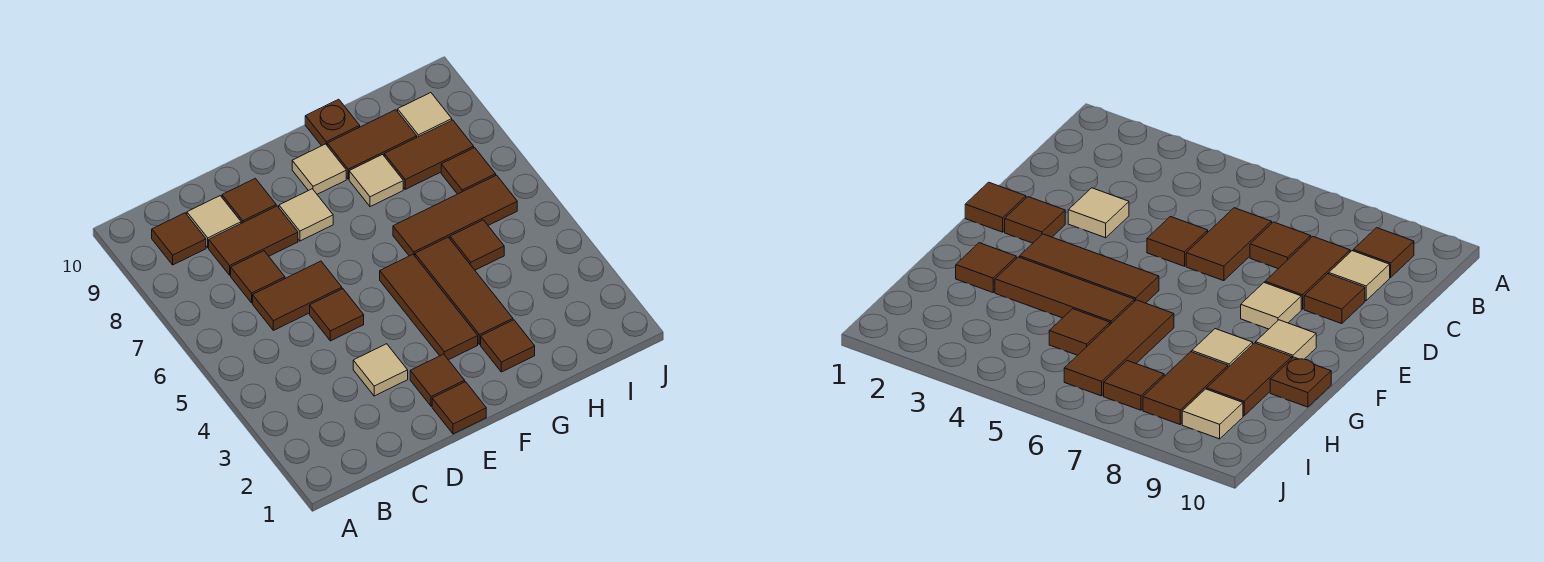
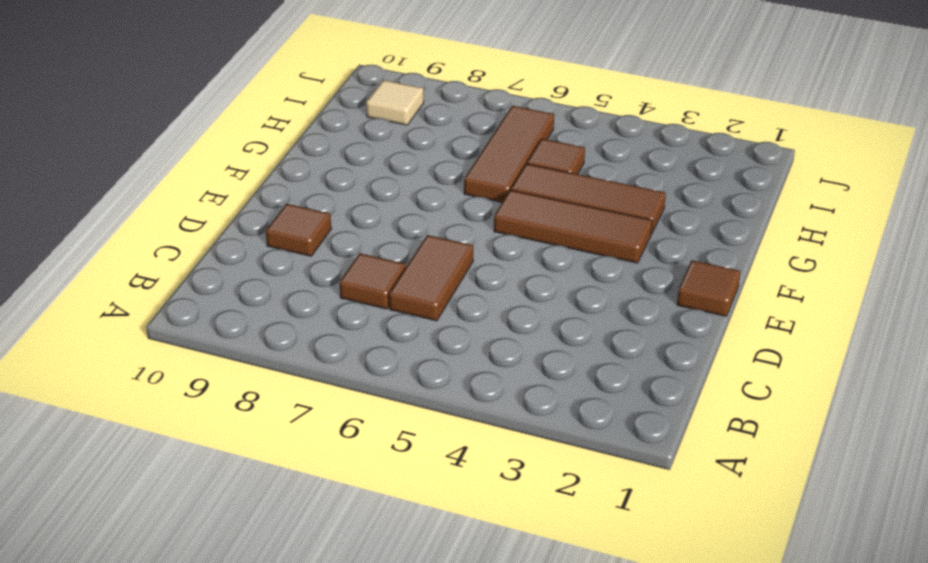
none -> brown 1x1 tile [152,213,206,265]
none -> brown 1x2 tile [209,206,298,275]
none -> tan 1x1 tile [187,196,241,248]

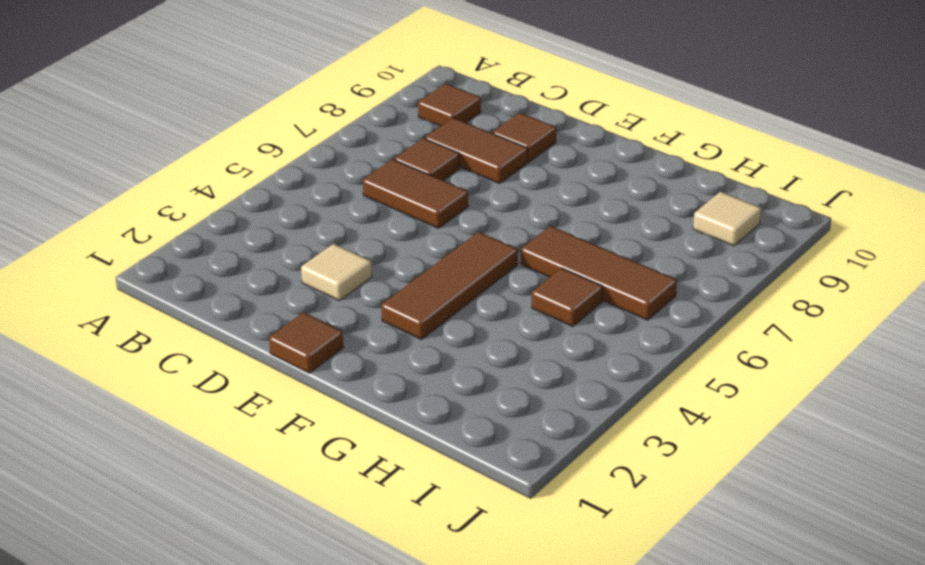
none -> tan 1x1 tile [187,196,241,248]
none -> brown 1x1 tile [310,289,364,341]
none -> brown 1x1 tile [410,354,465,406]

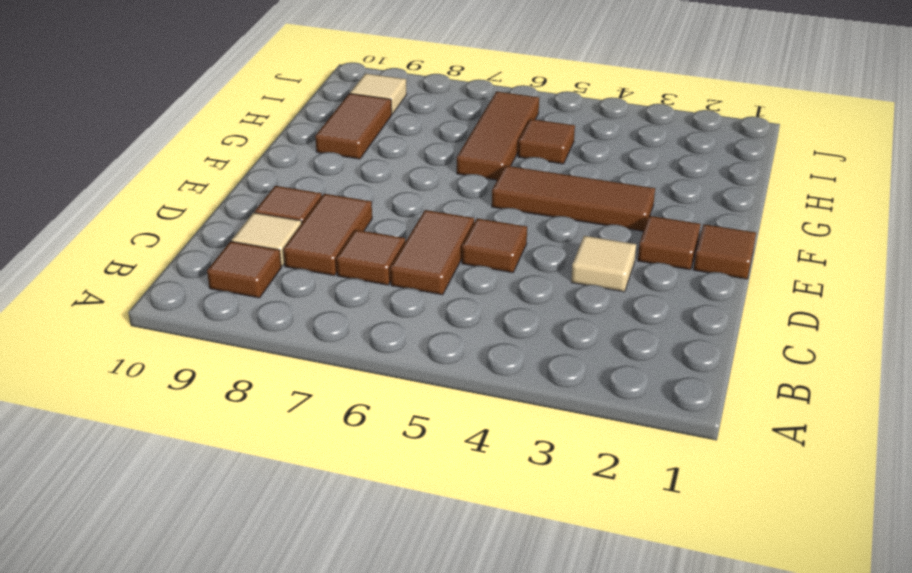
none -> tan 1x1 tile [279,189,333,241]
none -> tan 1x1 tile [292,144,346,194]
none -> brown 1x1 tile [481,320,535,372]

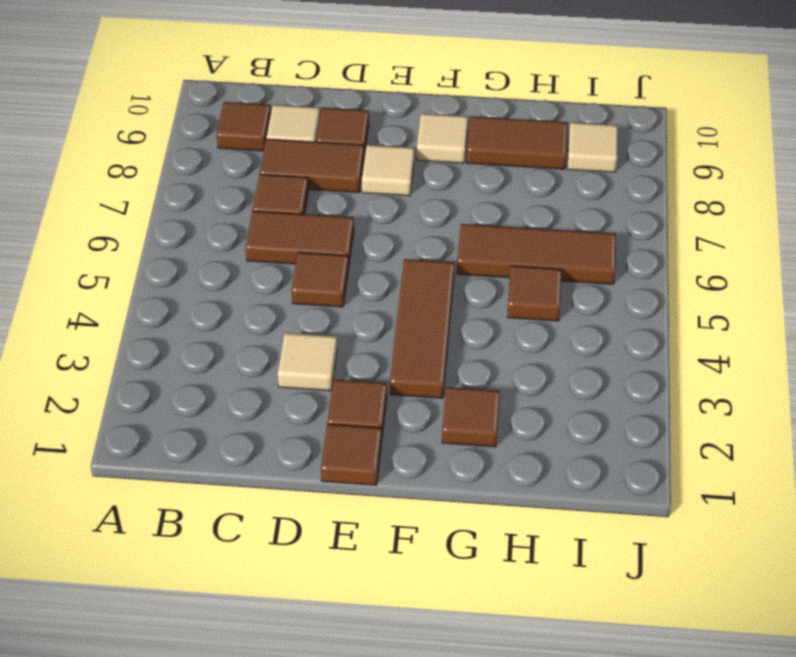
none -> brown 1x3 tile [415,237,513,344]
none -> tan 1x1 tile [349,155,403,207]
none -> brown 1x1 plate [305,99,360,146]

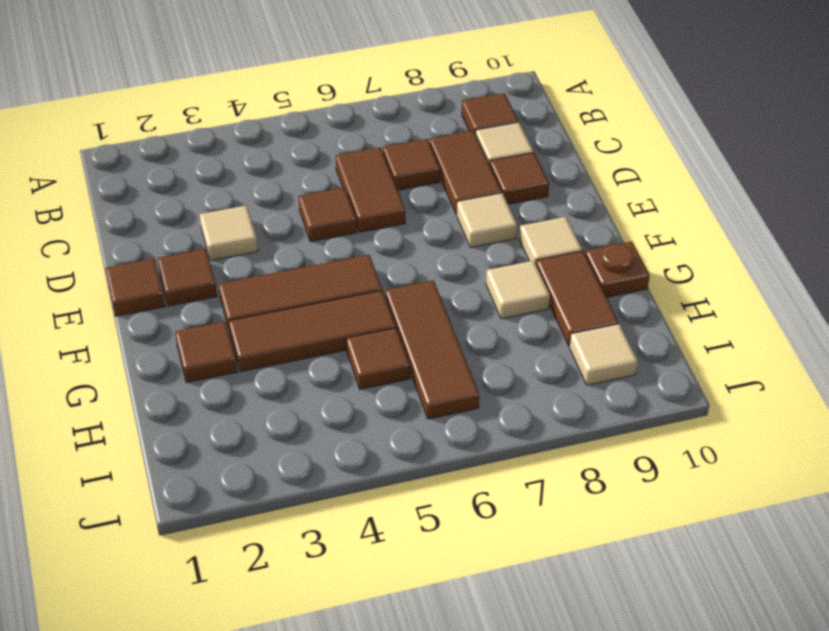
none -> brown 1x2 tile [384,120,474,189]
none -> brown 1x1 tile [441,148,496,194]

